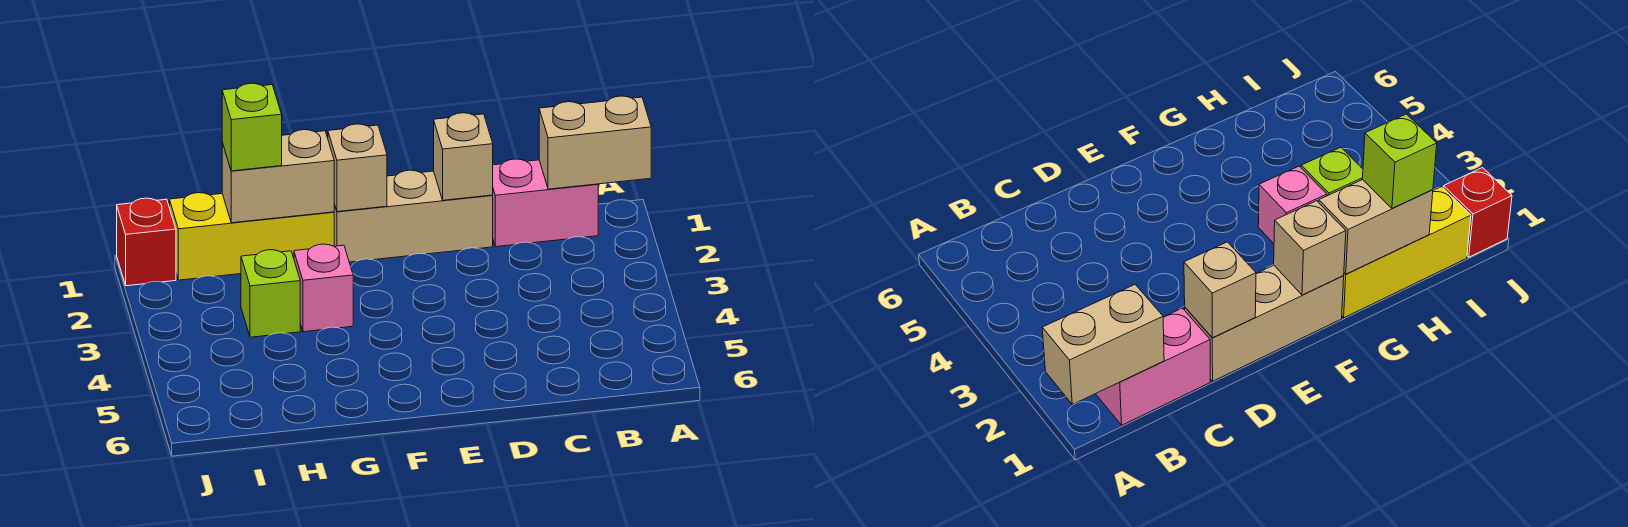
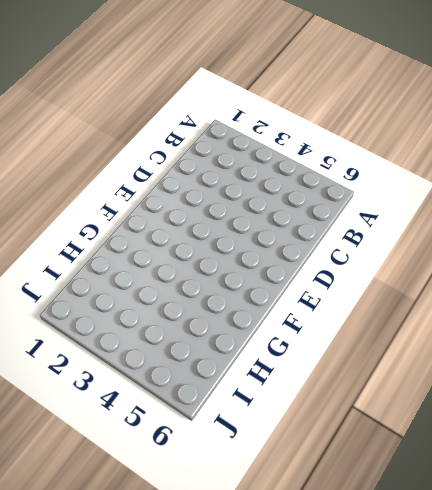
none -> pink 1x2 brick [492,159,598,247]
none -> tan 1x3 brick [334,170,493,262]

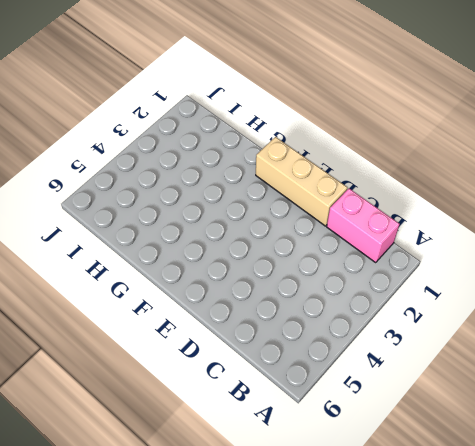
none -> yellow 1x3 brick [169,193,334,280]
none -> pink 1x1 brick [294,244,353,332]

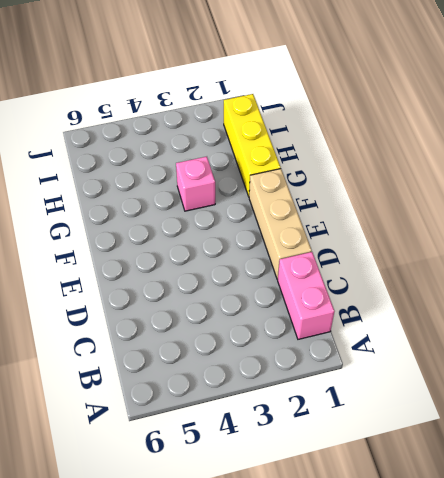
none -> lime 1x1 brick [241,250,300,337]
none -> red 1x1 brick [117,198,176,286]

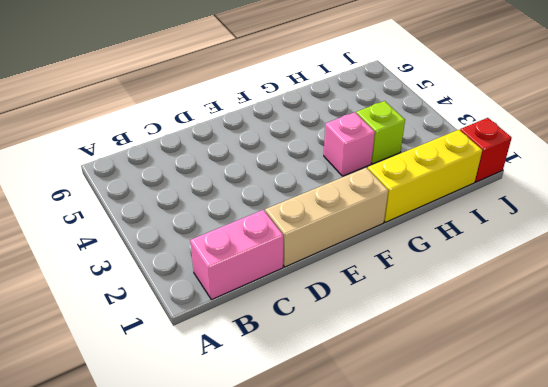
none -> tan 1x2 brick [539,96,651,189]
none -> tan 1x1 brick [434,113,493,200]

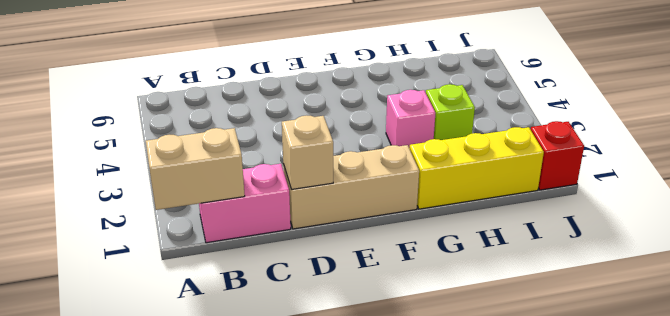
none -> tan 1x1 brick [328,124,387,212]
none -> tan 1x2 brick [222,130,334,223]

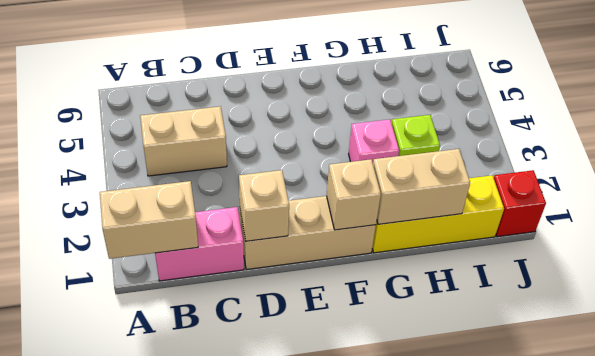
tan 1x2 brick [140,106,227,176] -> none
none -> lime 1x1 brick [222,83,282,171]

